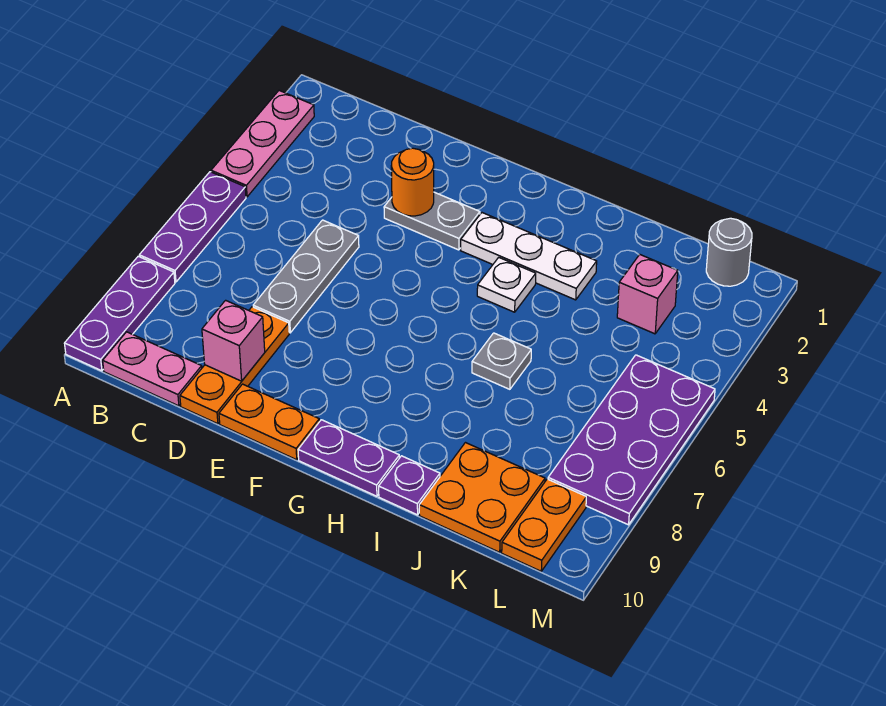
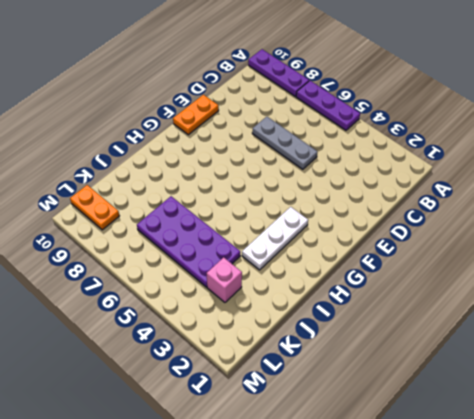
purple 2x4 plate [137,196,240,287] -> purple 2x4 plate moved to [548,355,715,525]
none -> pink 1x3 plate [211,91,314,197]
none -> pink 1x2 plate [103,332,202,406]
none -> orange 1x3 plate [180,307,289,424]

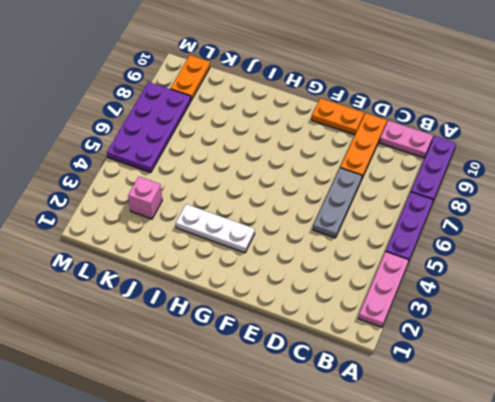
none -> grey 1x2 plate [384,192,480,250]
none -> purple 1x2 plate [298,420,399,496]
none -> white 1x1 plate [477,257,536,312]

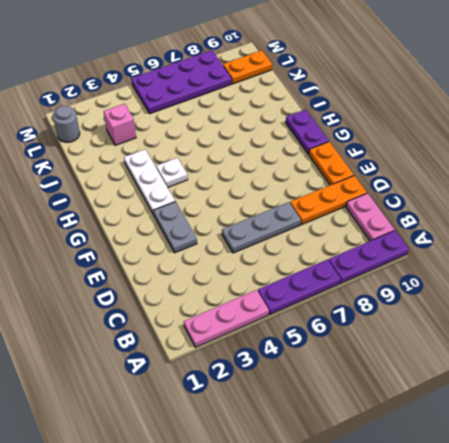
none -> grey 1x1 plate [472,333,531,389]
none -> purple 1x1 plate [379,456,440,515]
none -> orange 2x2 plate [419,443,545,552]

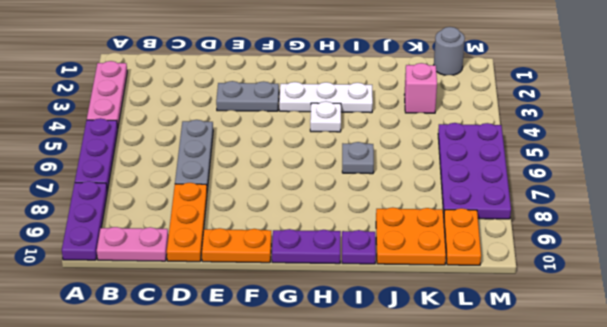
none -> pink 1x1 brick [202,300,265,381]
none -> orange 1x1 round brick [391,148,434,216]

